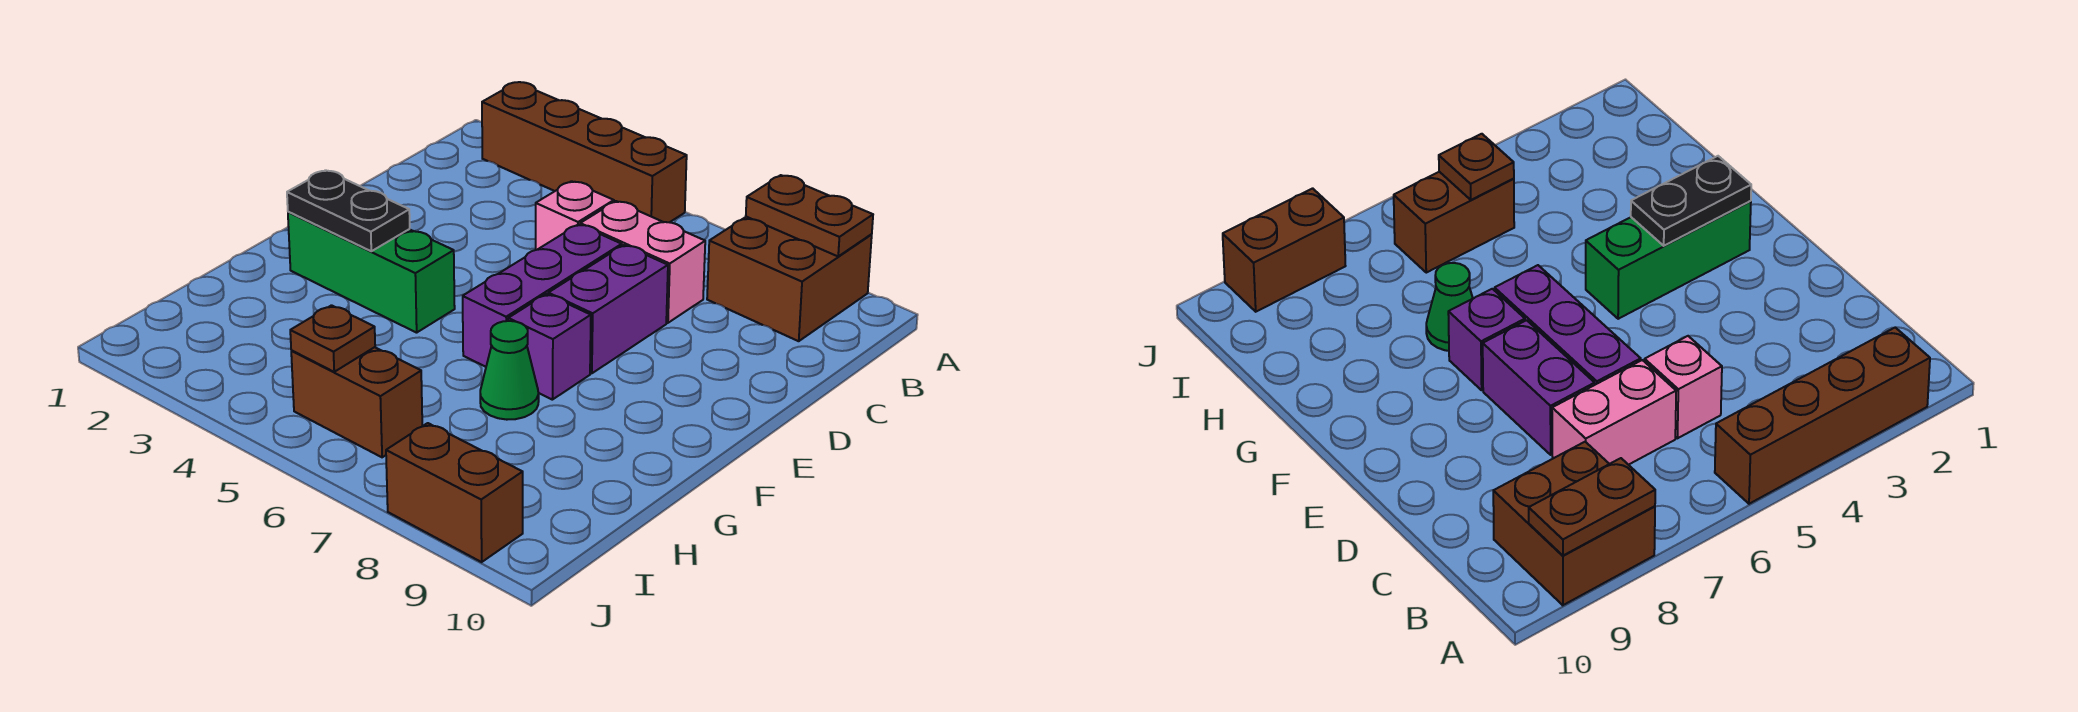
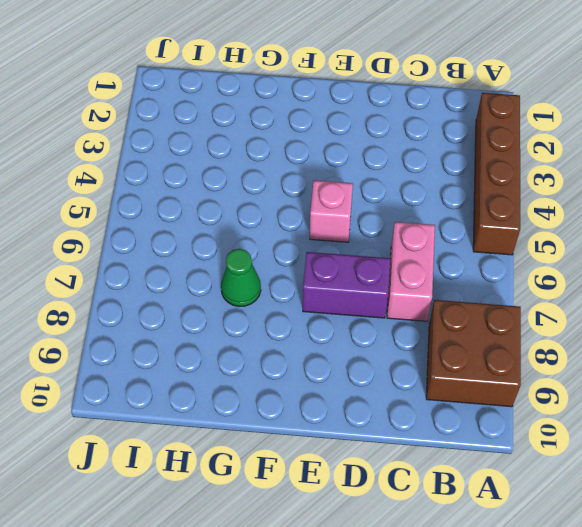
pink 1x1 brick [310,180,353,242] -> pink 1x1 brick moved to [536,181,614,250]
none -> purple 1x3 brick [463,224,622,367]
none -> green 1x3 brick [288,212,455,333]
none -> purple 1x1 brick [508,294,591,400]

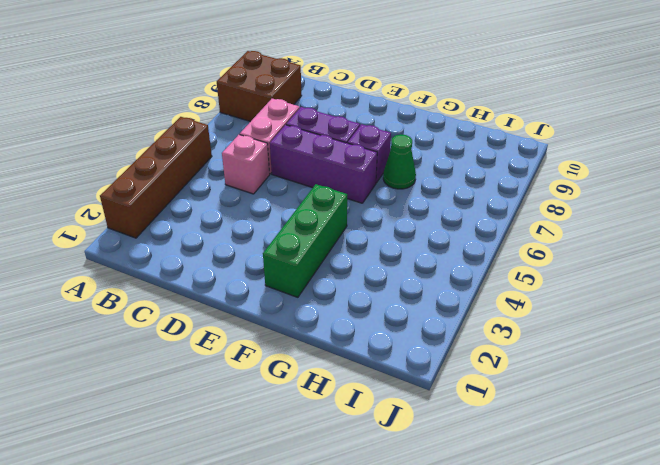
none -> brown 1x2 brick [291,347,422,457]
none -> brown 1x2 brick [386,423,523,562]
none -> brown 1x2 plate [746,175,873,256]

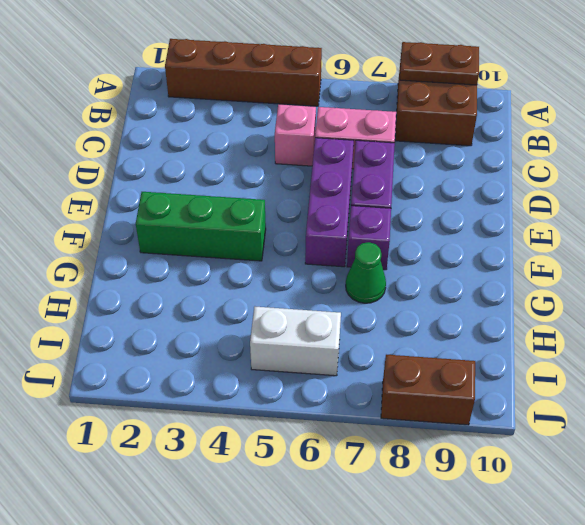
white 1x2 brick [250,307,341,376] -> brown 1x2 brick [291,347,422,457]
none -> black 1x2 plate [287,170,410,251]
none -> brown 1x1 plate [290,305,375,372]

